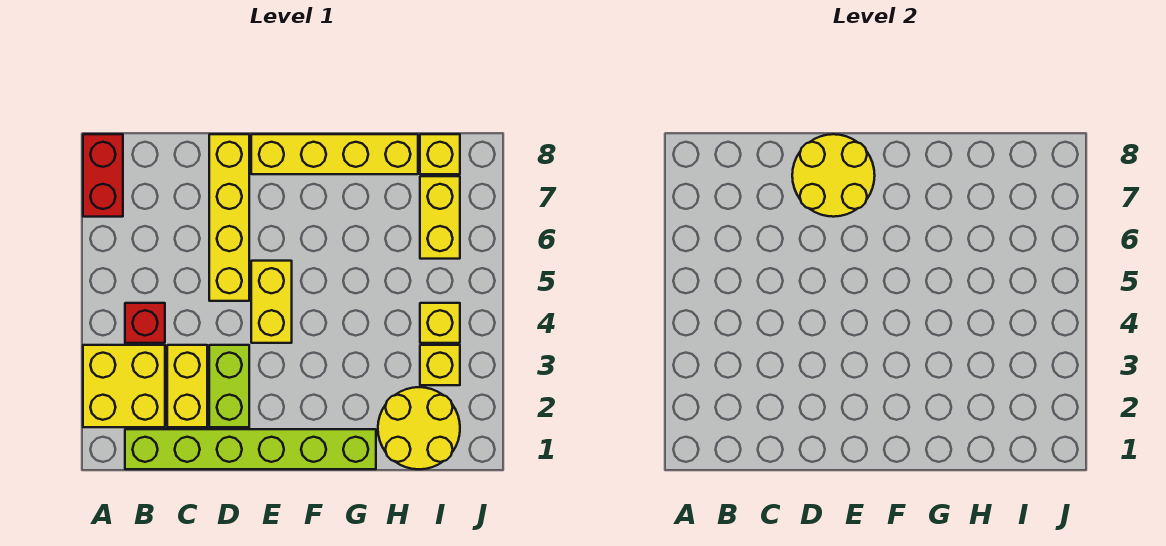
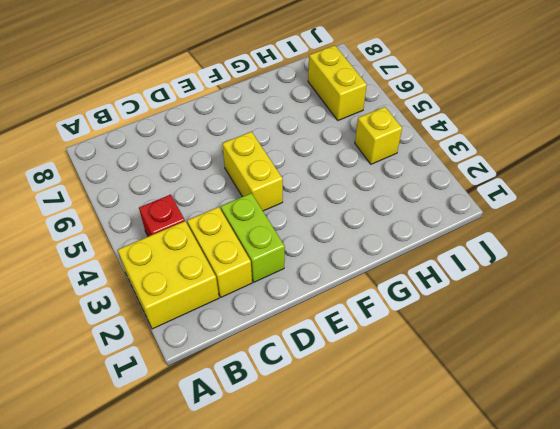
none -> red 1x2 brick [83,134,123,217]
none -> lime 1x6 brick [125,429,376,469]
none -> yellow 1x4 brick [209,134,249,301]

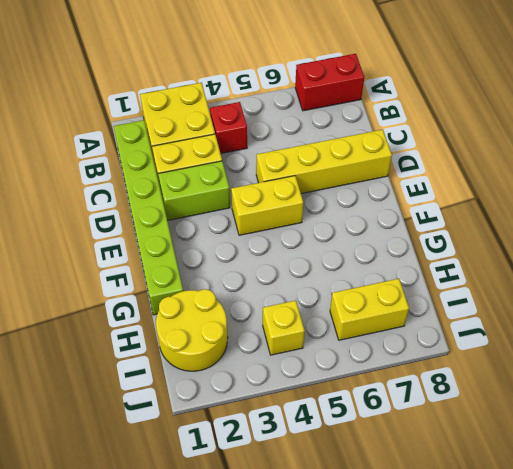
none -> yellow 1x4 brick [251,134,418,174]
none -> yellow 1x1 brick [420,345,460,385]
none -> yellow 1x1 brick [420,134,460,174]

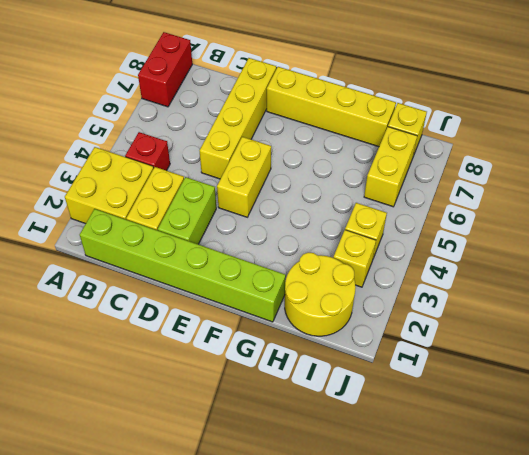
none -> yellow 2x2 round brick [792,134,875,217]

